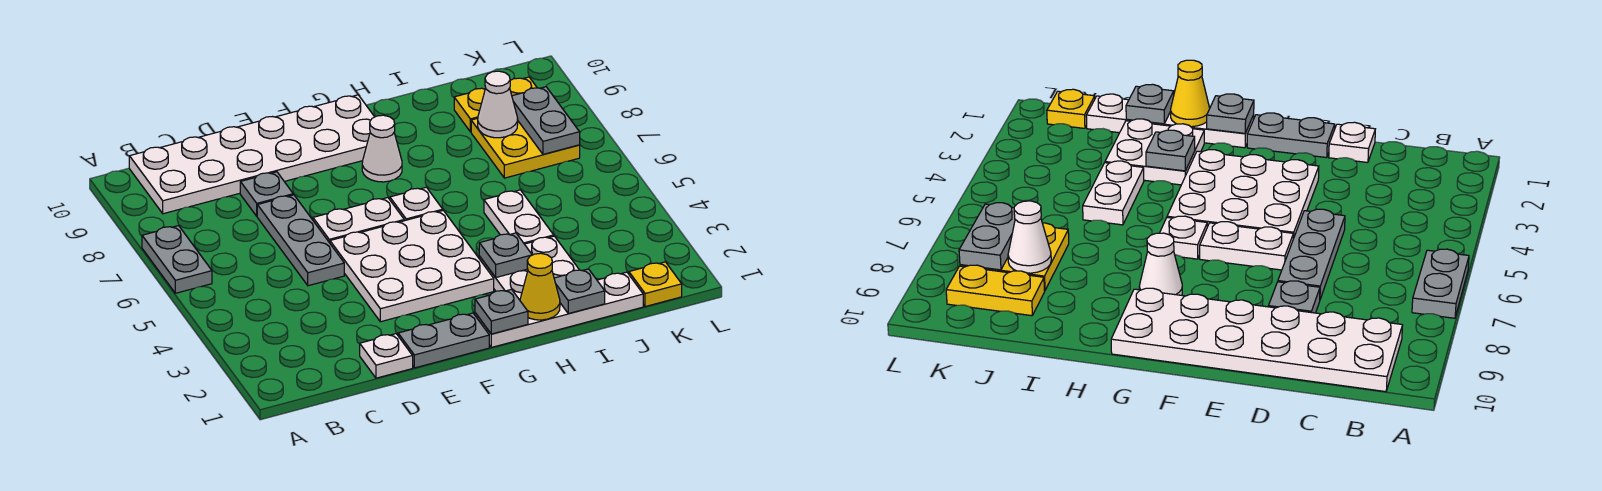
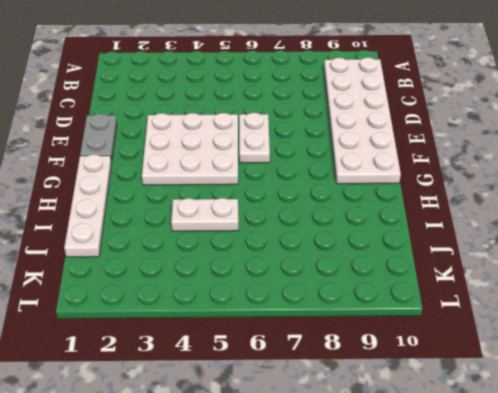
none -> grey 1x2 plate [142,226,212,293]
none -> white 1x1 plate [360,334,413,378]
none -> grey 1x3 plate [257,195,344,286]

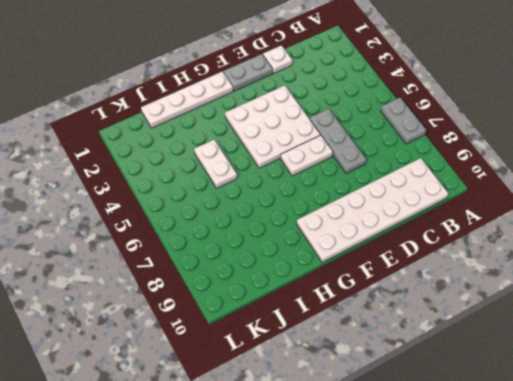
none -> grey 1x1 plate [240,172,293,216]
none -> white 1x1 plate [390,187,443,221]
none -> white 1x1 cone [362,115,402,182]

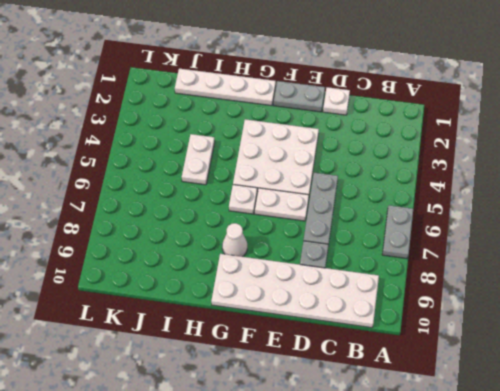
none -> white 2x2 plate [479,236,579,300]
none -> yellow 2x2 plate [471,118,580,178]
none -> yellow 1x2 plate [454,77,537,132]

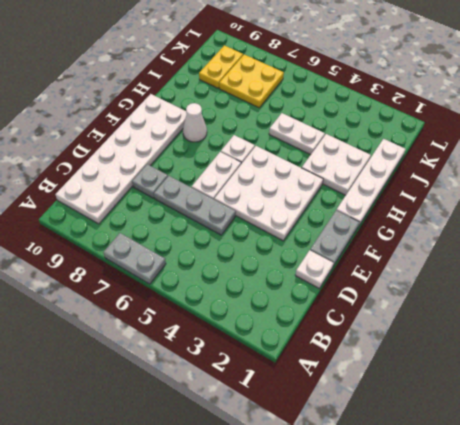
none -> yellow 1x1 plate [629,262,682,307]
none -> grey 1x1 plate [475,289,528,334]
none -> yellow 1x1 cone [520,253,560,320]

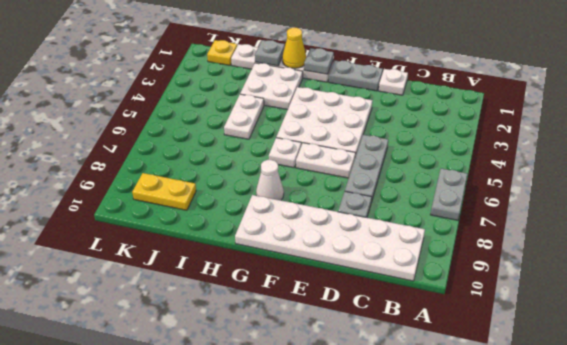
none -> yellow 2x2 plate [471,118,580,178]
none -> grey 1x1 plate [479,233,532,277]
none -> white 1x1 cone [478,71,518,138]

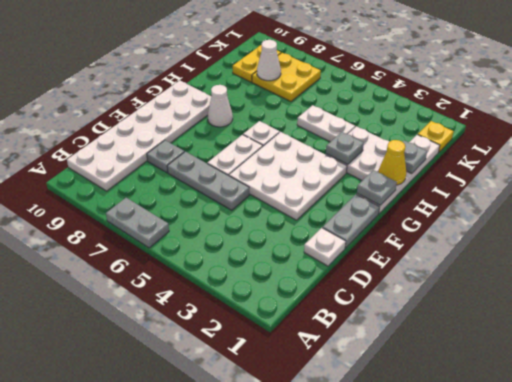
none -> grey 1x2 plate [512,87,580,154]

